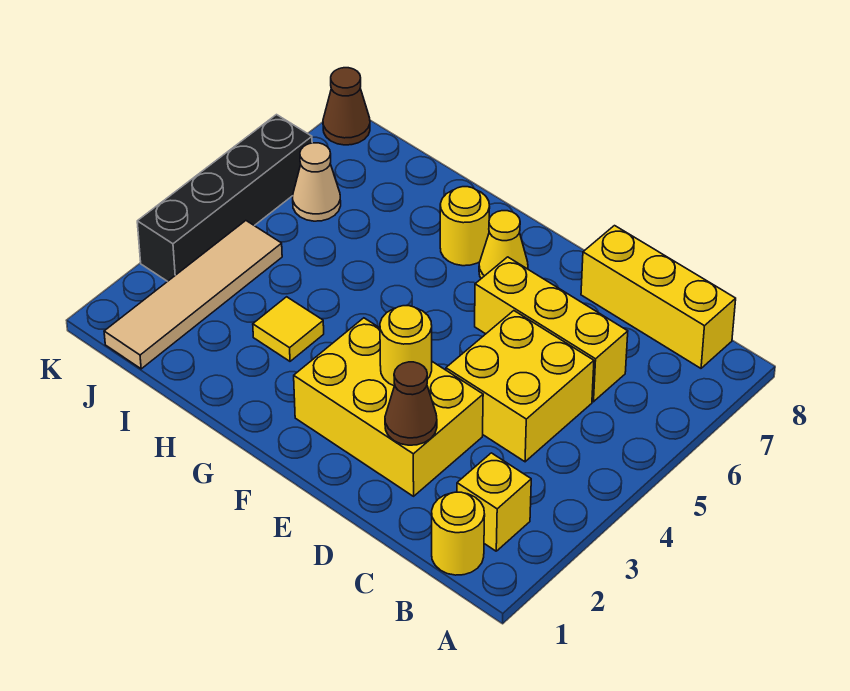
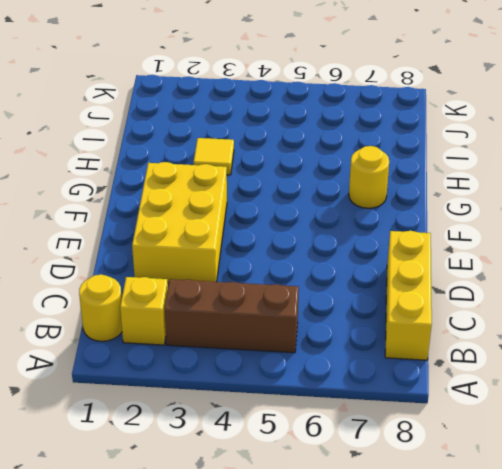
brown 1x3 brick [165,279,299,353] -> none
none -> yellow 2x2 brick [446,311,594,462]
none -> yellow 1x3 brick [475,257,628,402]
none -> yellow 1x1 cone [479,211,528,279]

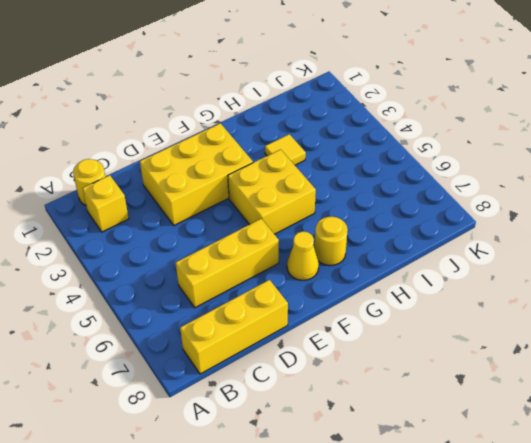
yellow 2x2 brick [228,150,316,234] -> yellow 2x2 brick moved to [446,311,594,462]
none -> tan 1x4 tile [104,221,282,369]
none -> tan 1x1 cone [293,143,341,221]
none -> black 1x4 brick [137,115,312,281]

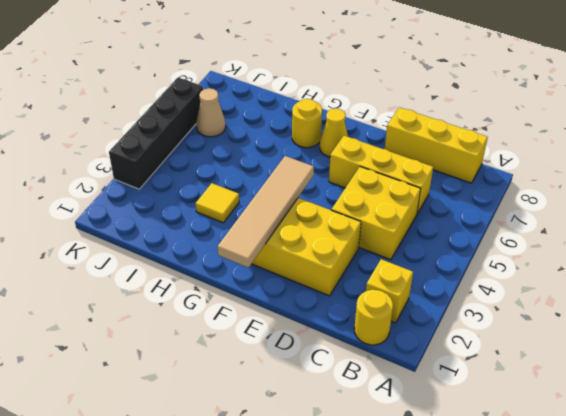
tan 1x4 tile [218,156,314,268] -> tan 1x4 tile moved to [104,221,282,369]
none -> brown 1x1 cone [323,68,370,145]
none -> brown 1x1 cone [385,362,437,445]
none -> yellow 1x1 round brick [380,306,432,386]

